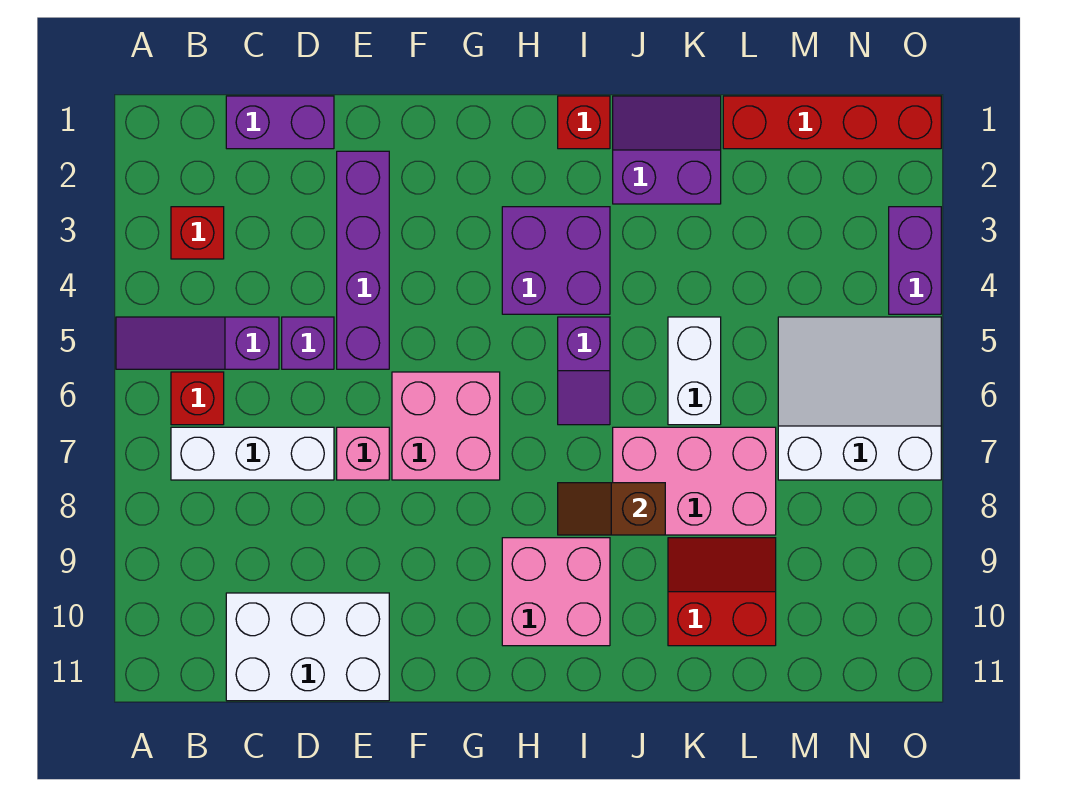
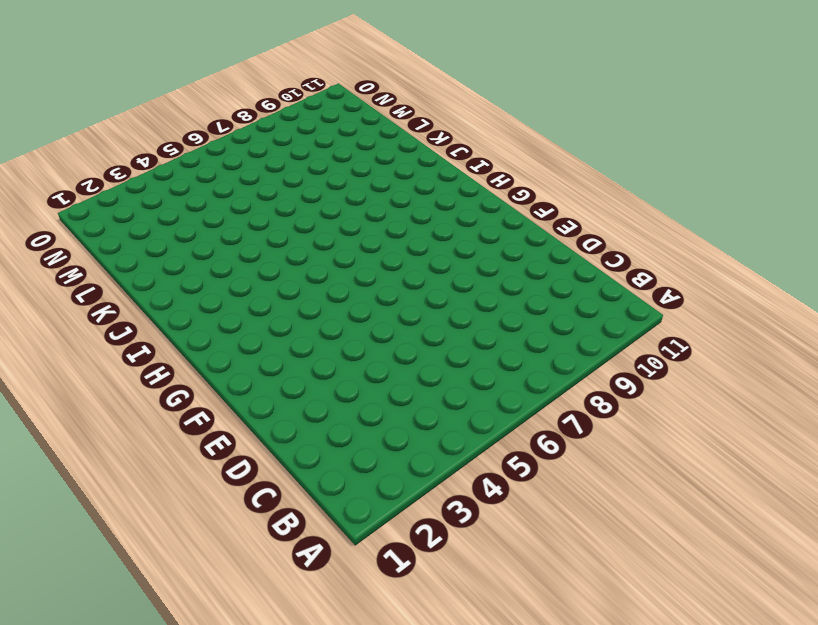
none -> purple 1x3 slope [116,317,279,369]
none -> red 1x1 brick [171,207,224,259]
none -> red 1x1 brick [171,372,224,425]

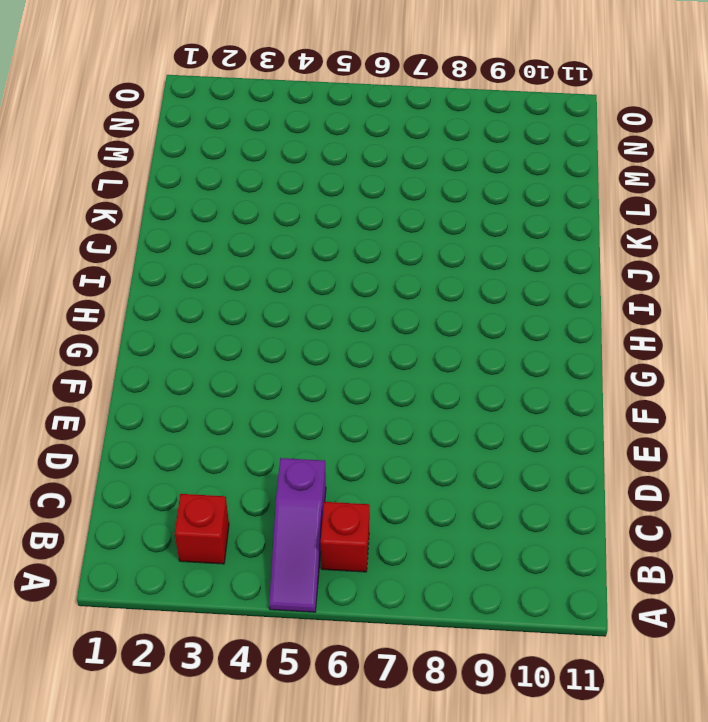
none -> white 1x3 brick [171,427,334,480]
none -> purple 1x2 brick [226,96,334,149]
none -> white 2x3 brick [226,593,389,701]

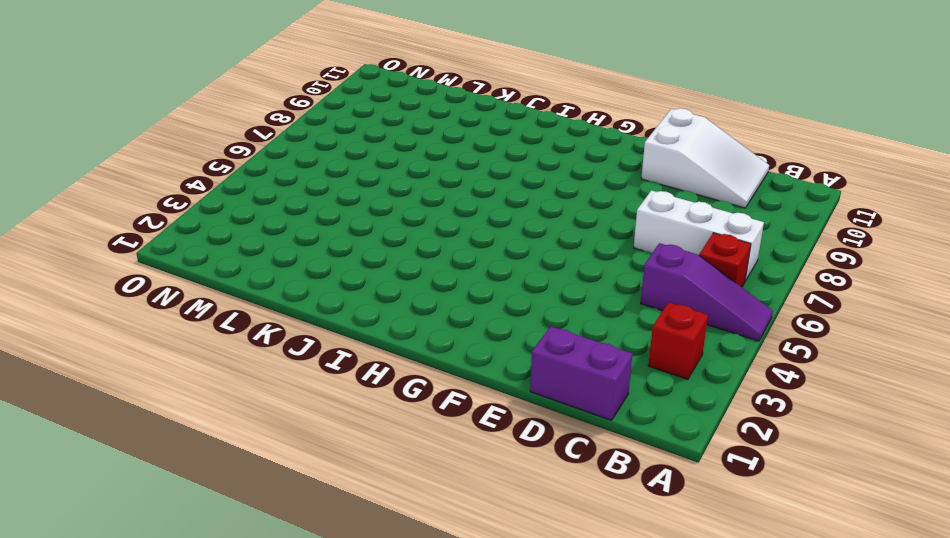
white 2x3 slope [641,108,769,208] -> white 2x3 brick [226,593,389,701]
none -> purple 1x1 brick [282,317,334,369]
none -> purple 1x4 brick [337,151,389,369]
none -> pink 1x1 brick [337,427,389,480]

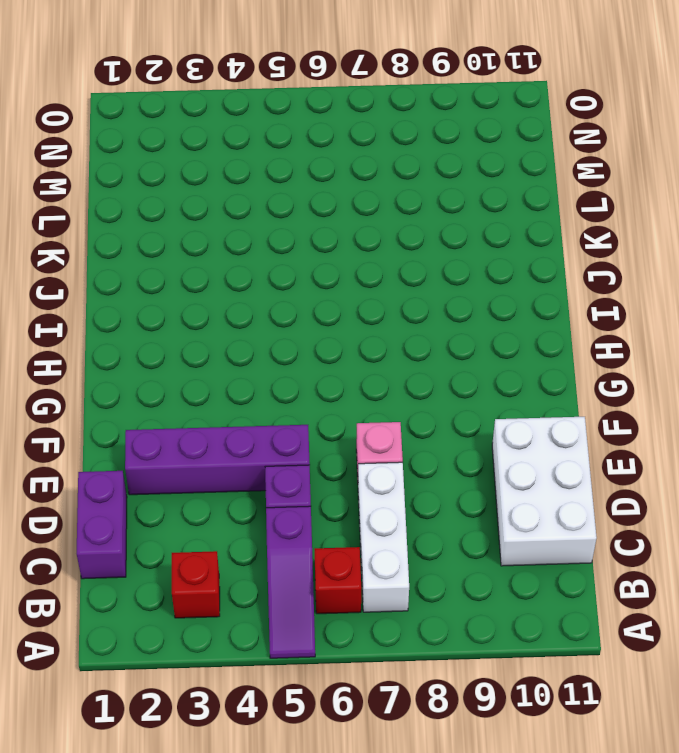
none -> pink 2x2 brick [392,372,500,480]
none -> purple 2x2 brick [502,207,610,314]
none -> pink 2x2 brick [502,538,610,646]

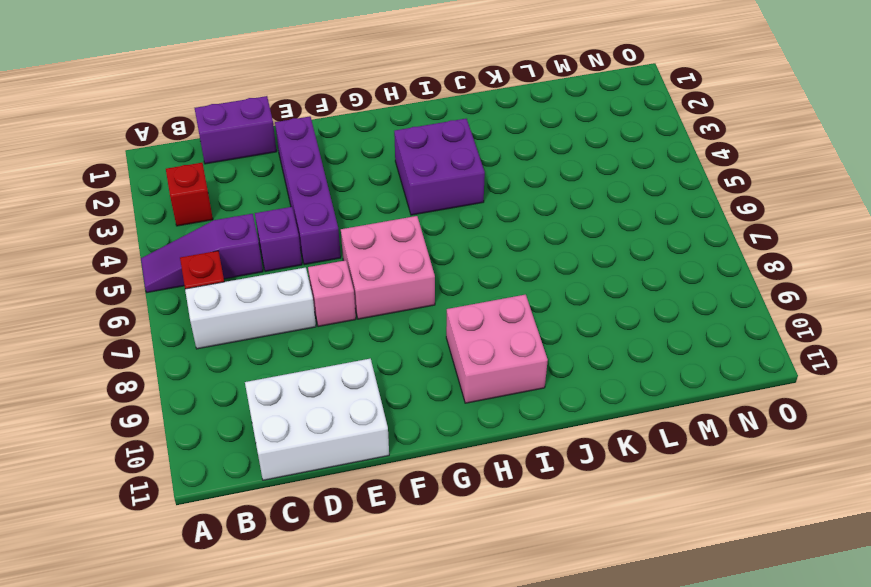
none -> red 1x1 brick [558,96,610,149]
none -> purple 1x2 slope [558,317,610,425]
none -> purple 2x2 slope [613,96,721,204]

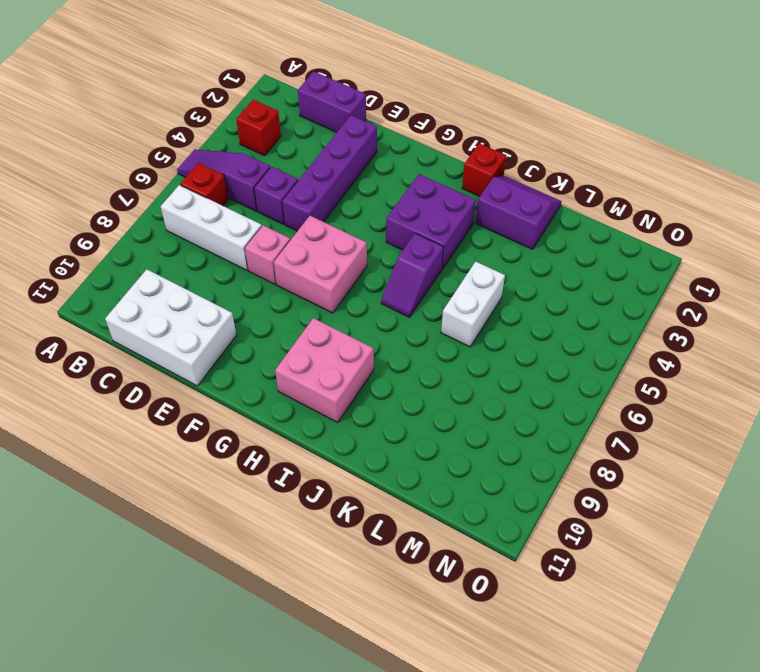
none -> pink 2x3 brick [613,427,776,535]
none -> red 2x2 slope [668,538,776,646]
none -> red 1x4 brick [723,96,941,149]

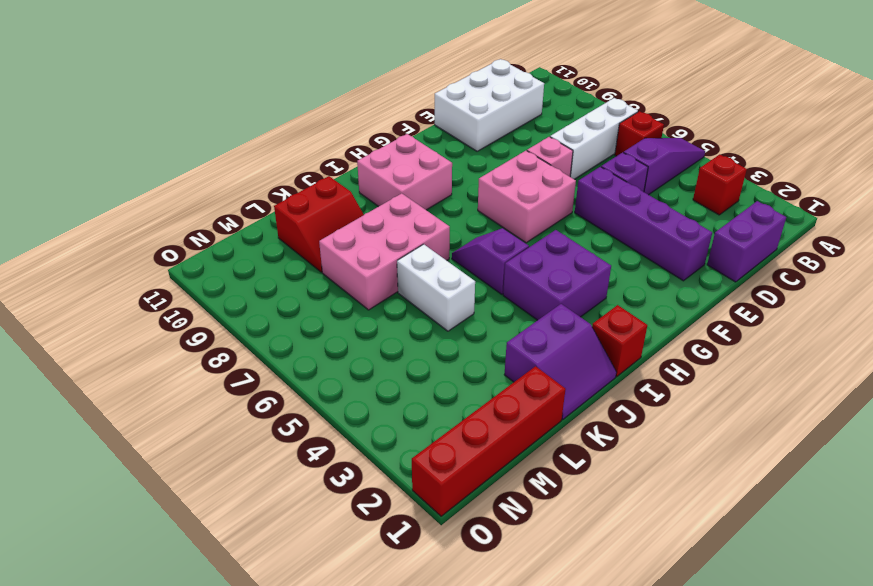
none -> white 3x3 slope [778,317,941,480]
none -> purple 1x2 brick [889,207,941,314]
none -> brown 1x2 slope [558,483,665,535]

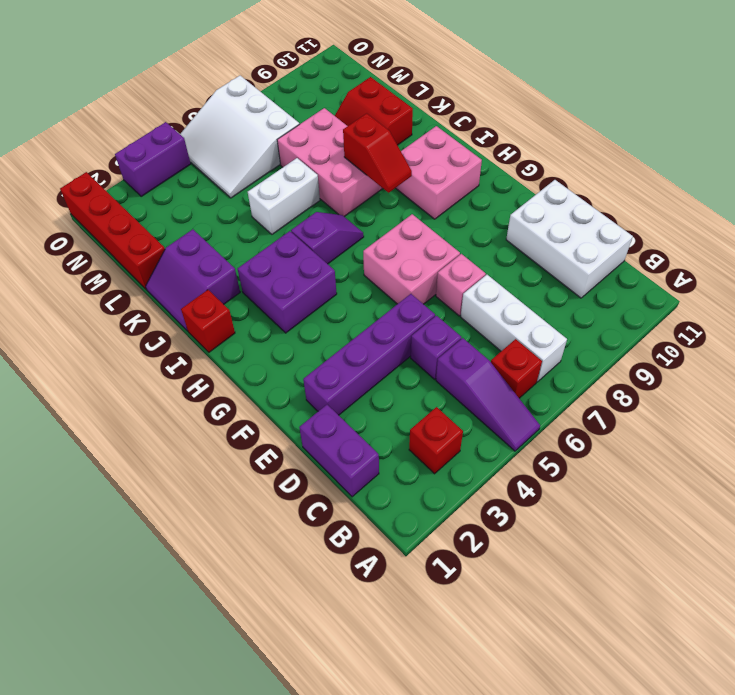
red 1x2 slope [343,113,412,193] -> brown 1x2 slope [558,483,665,535]

